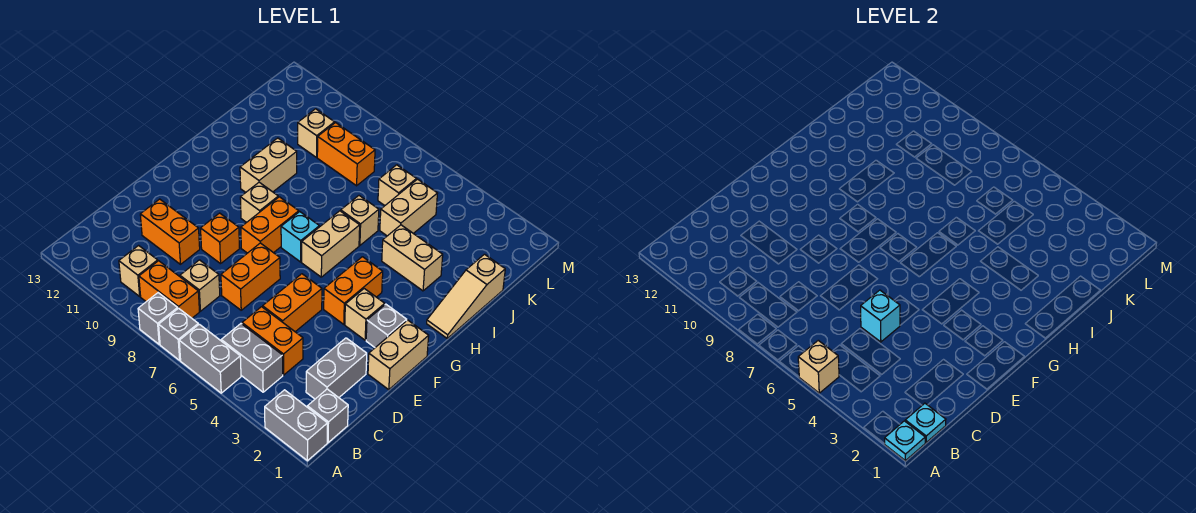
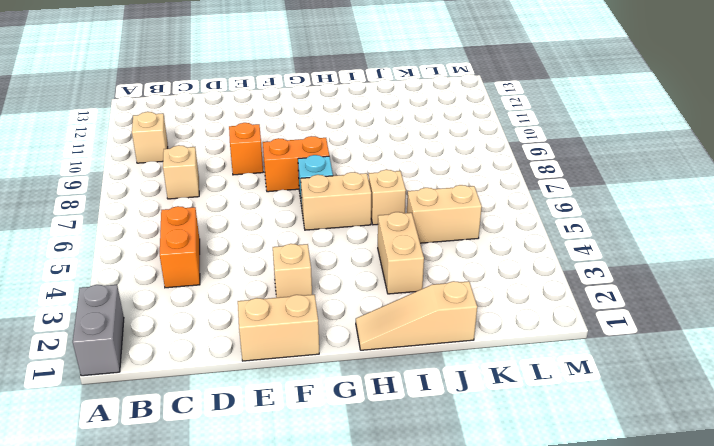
none -> grey 1x2 brick [179,324,241,393]
none -> grey 1x1 brick [159,308,198,360]
none -> grey 1x1 brick [138,293,178,344]
none -> grey 1x1 brick [307,389,348,443]

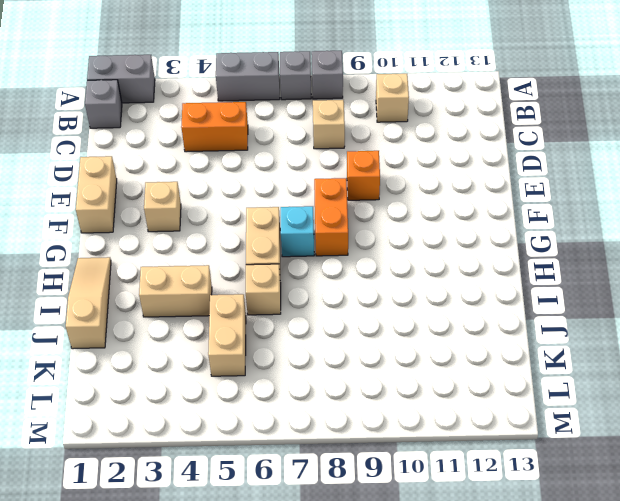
none -> grey 1x2 brick [221,324,283,392]
none -> orange 1x2 brick [139,261,199,318]
none -> grey 1x2 brick [306,338,367,399]
none -> orange 1x2 brick [263,274,322,332]

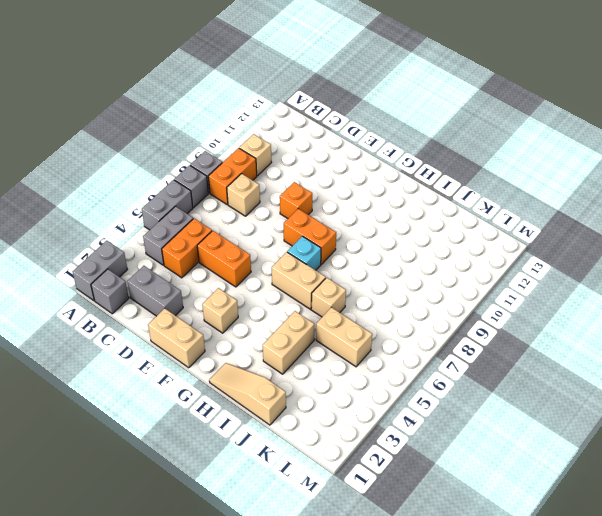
none -> orange 1x2 brick [221,243,280,310]
none -> orange 1x2 brick [140,199,200,264]
none -> grey 1x1 brick [366,304,407,347]
none -> orange 1x2 brick [324,257,383,324]

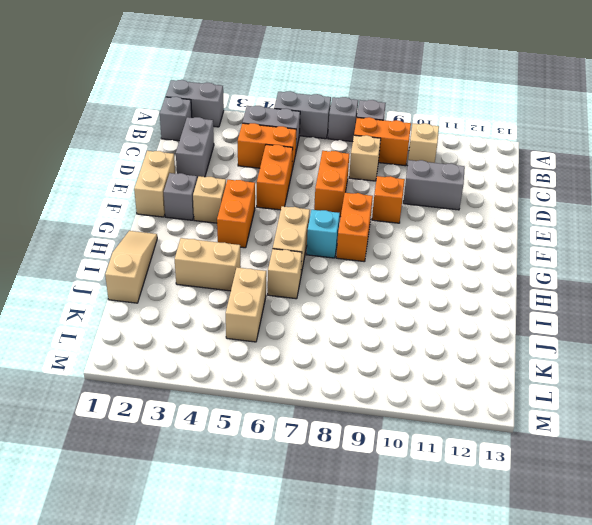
grey 1x2 brick [403,160,465,210] -> orange 1x2 brick [140,199,200,264]
none -> tan 1x1 brick [240,182,278,222]
none -> tan 1x2 brick [240,138,297,192]
none -> tan 1x1 brick [378,165,416,206]
none -> orange 1x2 brick [317,123,375,186]

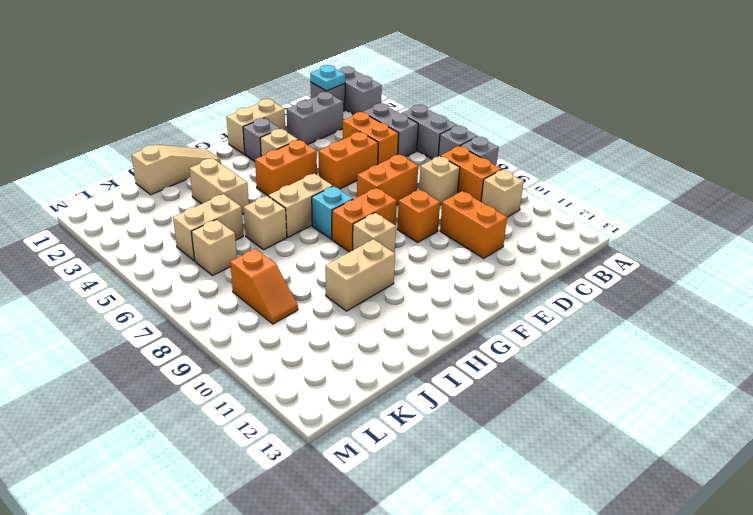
orange 1x2 slope [230,249,298,324] -> orange 1x2 brick [317,123,375,186]
none -> tan 1x1 brick [298,109,335,157]
none -> cyan 1x1 plate [885,421,925,461]
none -> tan 1x1 brick [798,340,839,393]
none -> cyan 1x1 brick [861,290,900,342]

